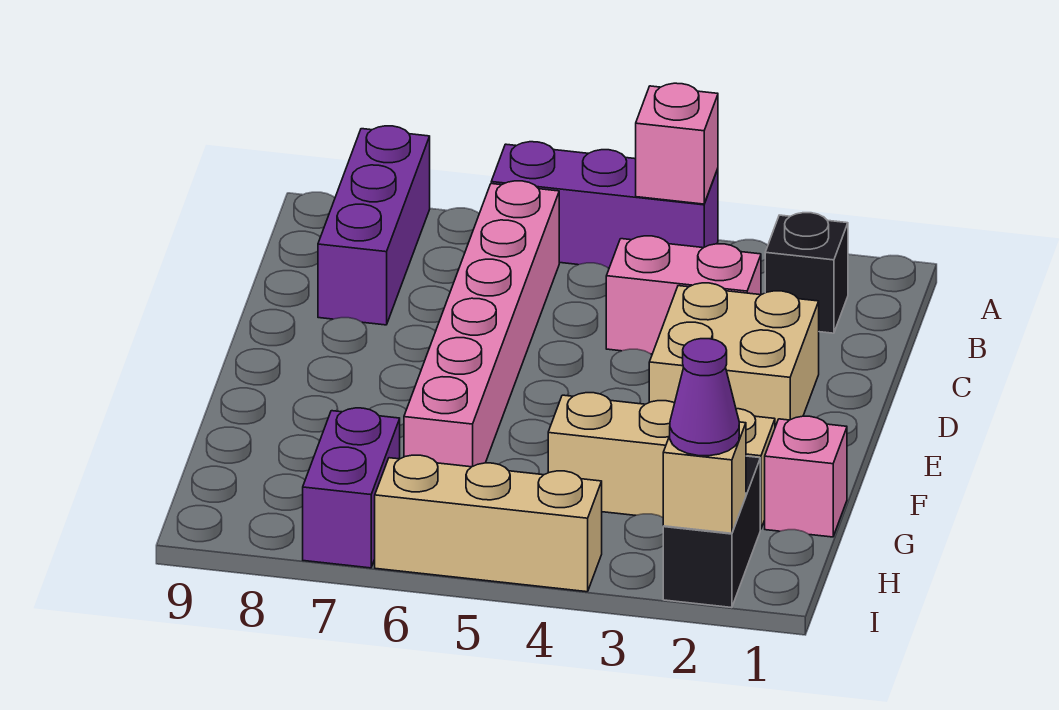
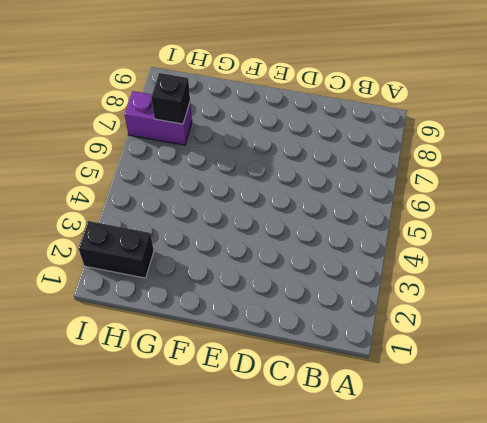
black 1x1 brick [151,73,190,124] -> black 1x1 brick moved to [765,213,848,333]
none -> purple 1x3 brick [491,142,718,268]
none -> purple 1x3 brick [318,126,430,325]
none -> pink 1x6 brick [404,181,559,467]

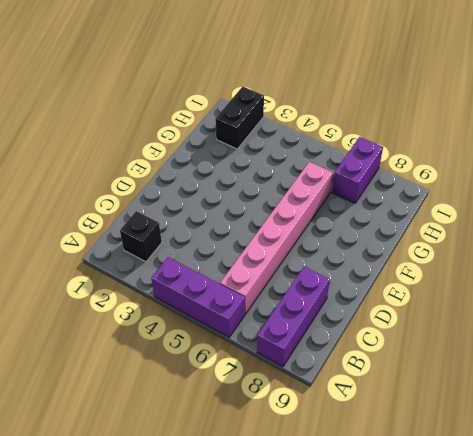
none -> pink 1x2 brick [606,236,761,354]
none -> tan 2x2 brick [649,283,819,427]
none -> pink 1x1 brick [765,416,847,537]

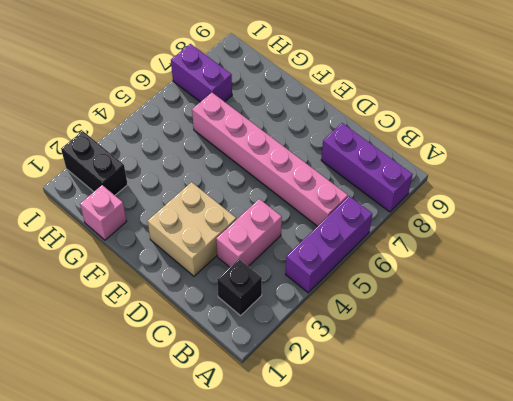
none -> tan 1x3 brick [548,393,775,529]
none -> tan 1x3 brick [375,455,602,592]
none -> pink 1x1 brick [636,83,718,204]

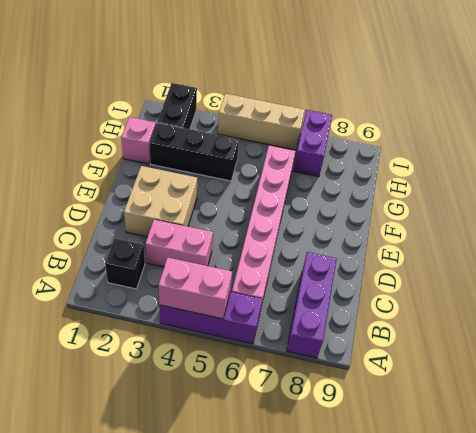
pink 1x2 brick [159,258,232,319] -> pink 1x1 brick [636,83,718,204]
black 1x3 brick [150,123,239,181] -> tan 1x3 brick [548,393,775,529]
none -> tan 1x1 brick [663,422,746,533]
none -> purple 1x1 cone [670,339,739,456]

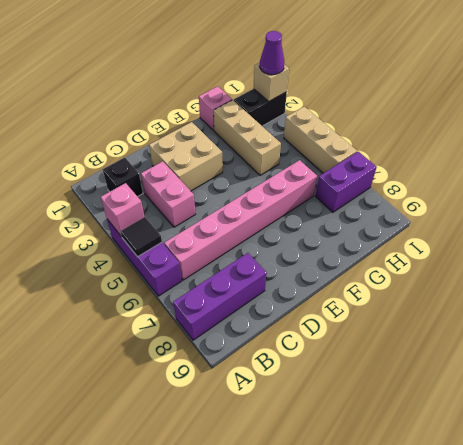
black 1x1 tile [121,217,162,257] -> none

